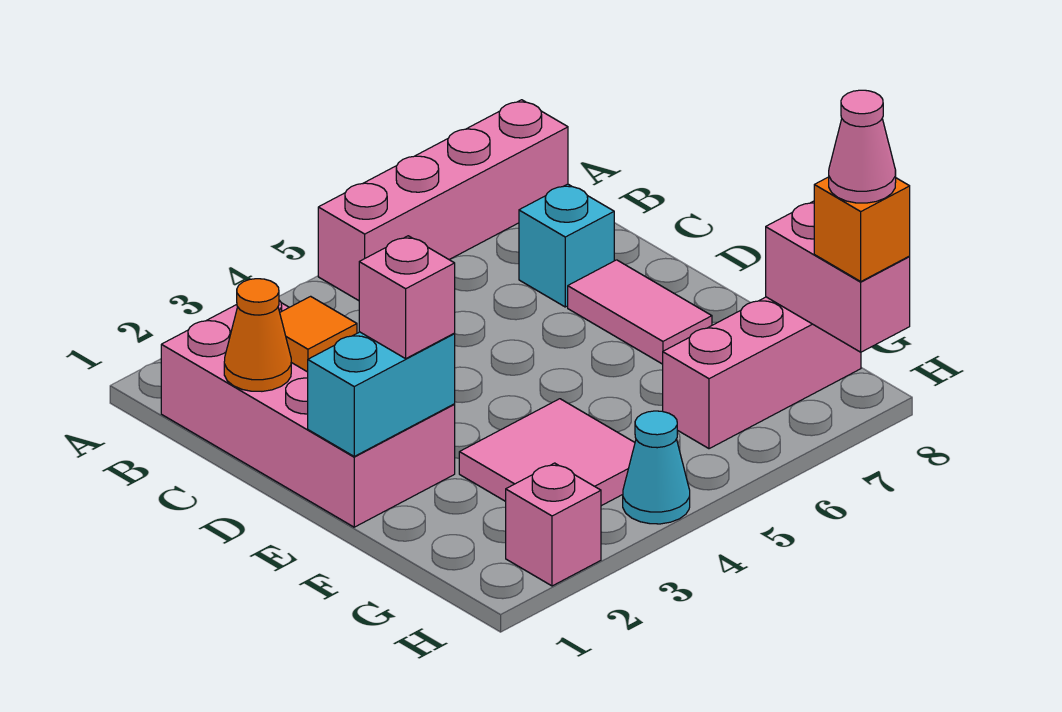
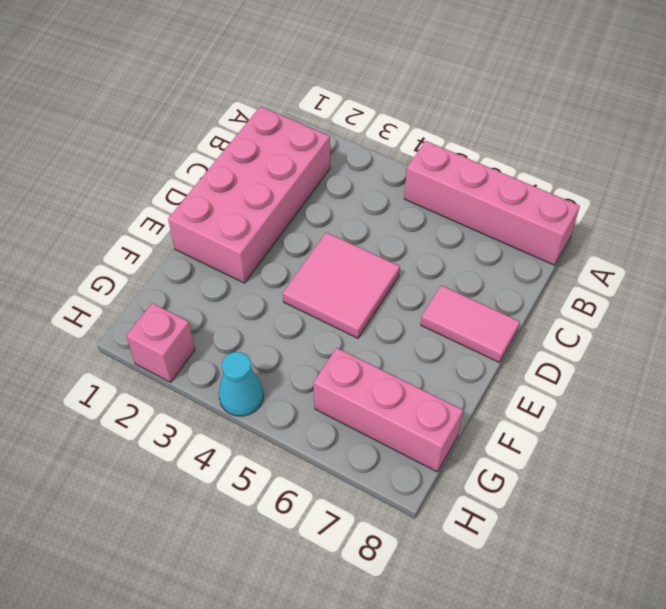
pink 2x2 tile [283,232,400,338] -> pink 2x2 tile moved to [459,399,635,506]
pink 1x2 tile [421,285,520,362] -> pink 1x2 tile turned to [568,260,712,364]
none -> cyan 1x1 brick [519,184,614,307]
none -> orange 1x1 cone [224,279,291,391]
none -> orange 1x1 tile [280,296,357,372]

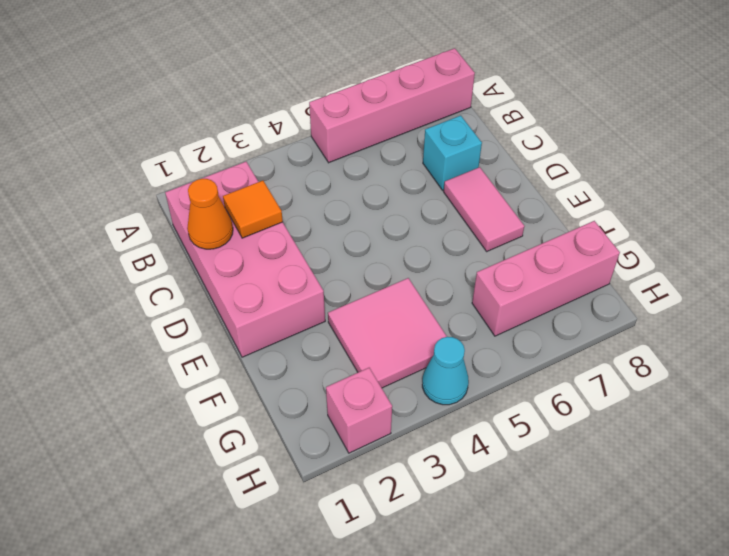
none -> cyan 1x2 brick [308,332,455,456]
none -> pink 1x2 brick [766,201,910,352]
none -> pink 1x1 brick [359,236,455,359]

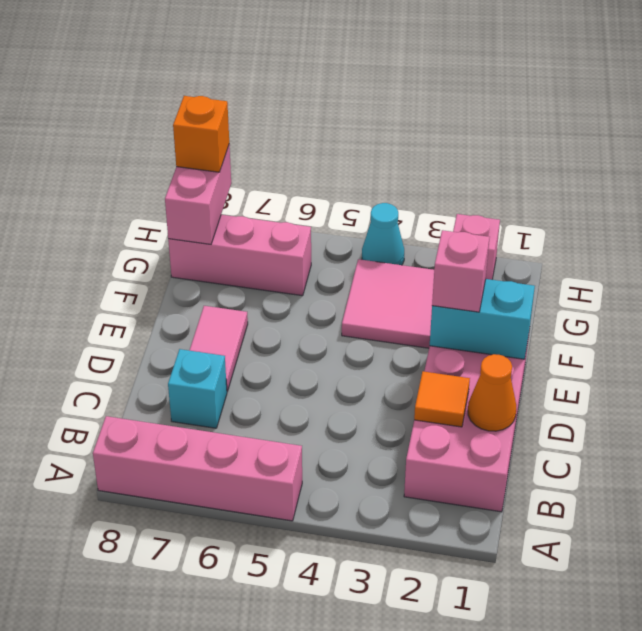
none -> pink 1x1 cone [829,90,896,203]

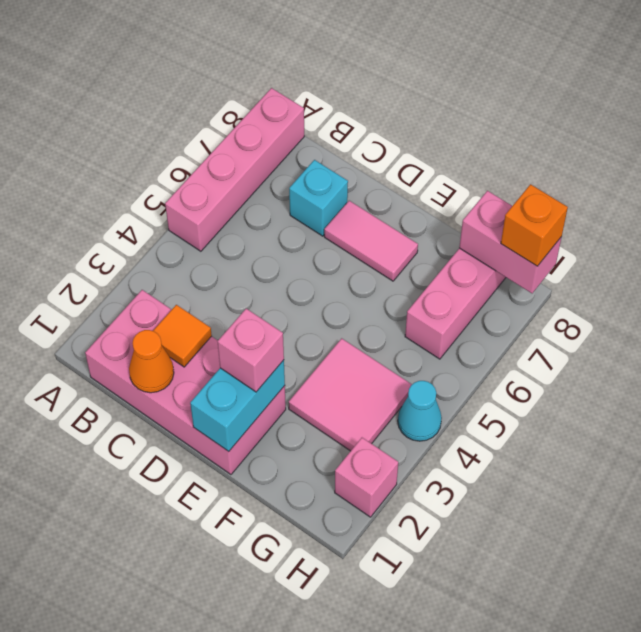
none -> pink 1x1 cone [829,90,896,203]

